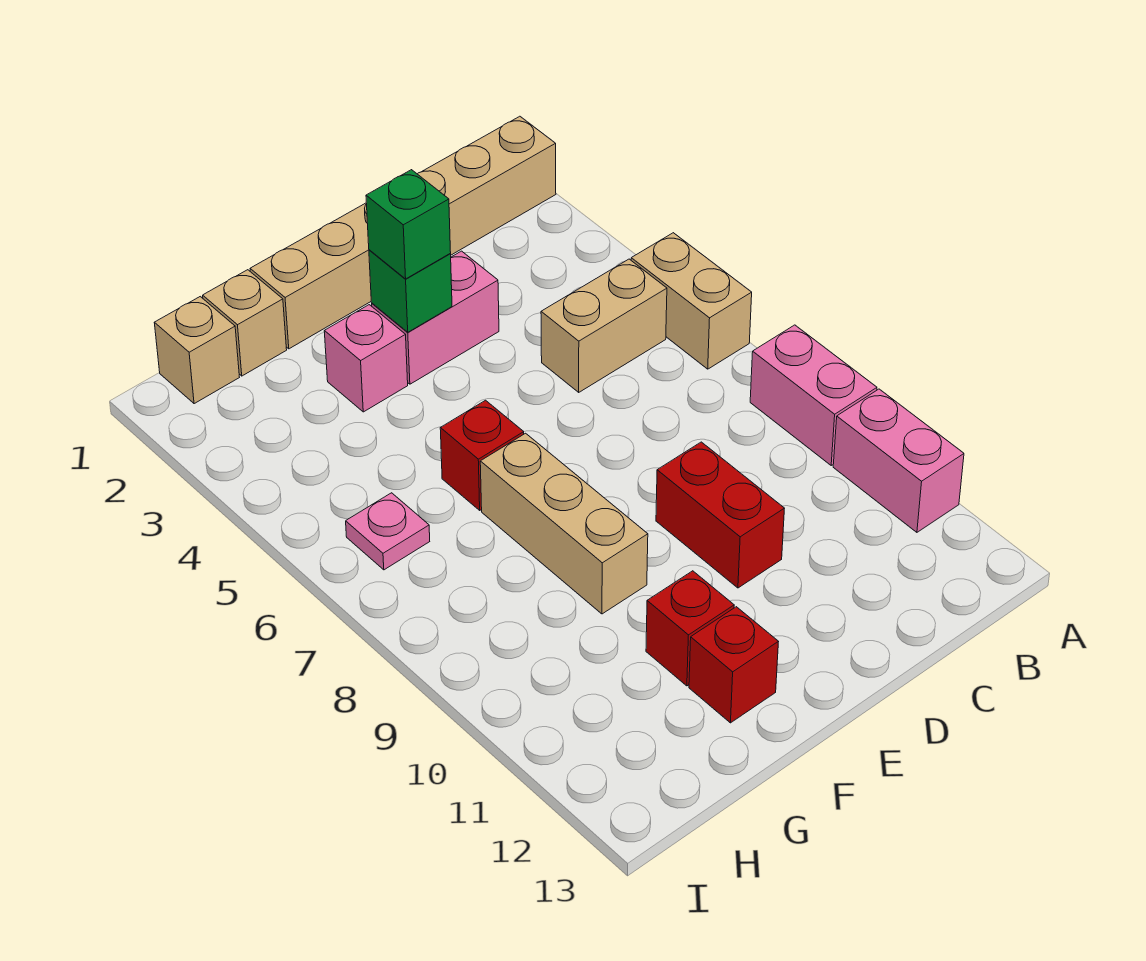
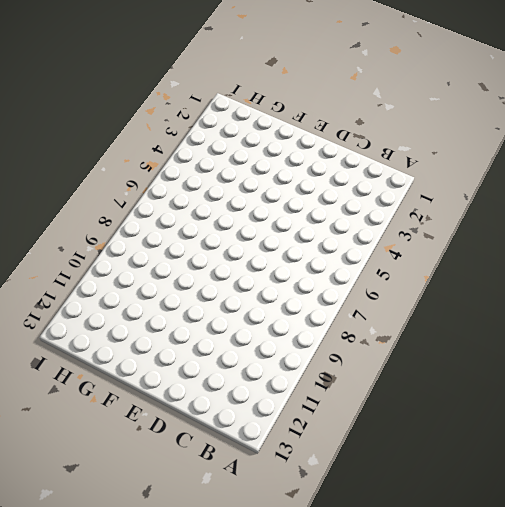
none -> tan 1x6 brick [250,116,556,349]
none -> tan 1x2 brick [631,233,752,369]
none -> pink 1x2 brick [750,325,877,465]

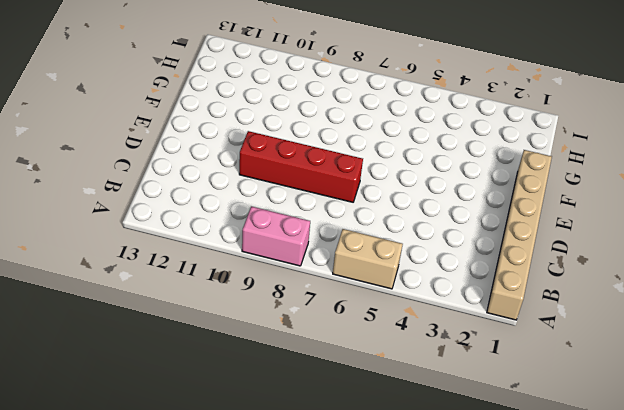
red 1x4 brick [239,131,363,202] -> red 1x2 brick [656,442,784,588]
none -> pink 1x2 brick [833,389,964,532]
none -> tan 1x2 brick [541,259,667,392]
none -> pink 1x2 brick [372,251,499,384]

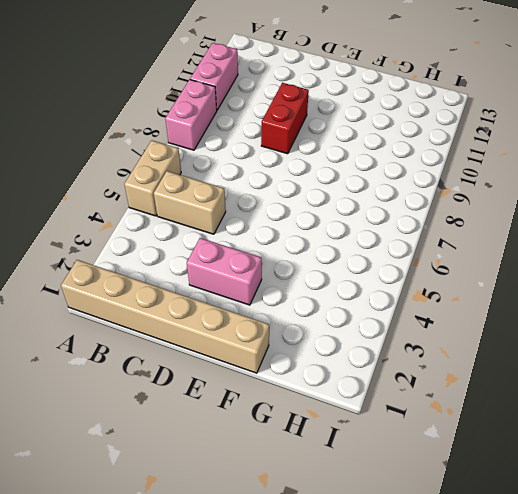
none -> pink 1x1 brick [324,305,408,412]
none -> red 1x1 brick [440,400,524,510]
none -> tan 1x3 brick [480,433,648,614]

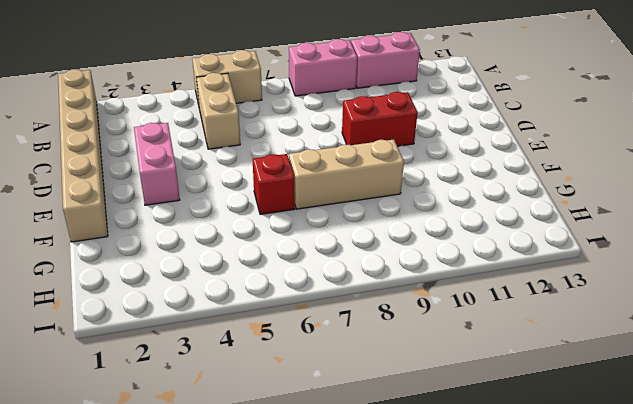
none -> pink 1x1 brick [324,305,408,412]
none -> red 1x1 brick [646,571,734,686]
none -> red 1x1 brick [689,607,778,723]

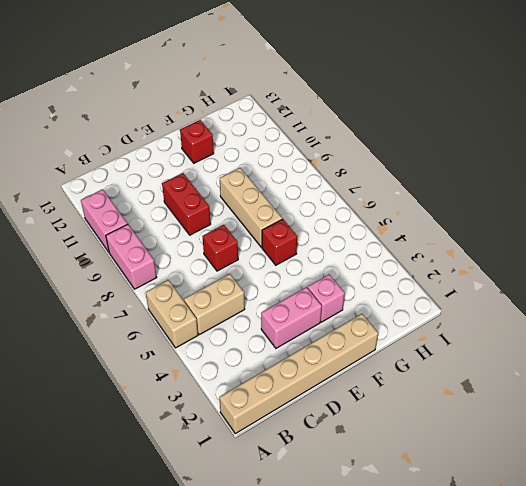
red 1x1 brick [202,225,238,271] -> red 1x1 brick moved to [646,571,734,686]
none -> tan 1x1 brick [203,270,287,376]
none -> tan 1x1 brick [154,297,239,404]
none -> pink 1x1 plate [346,493,430,570]

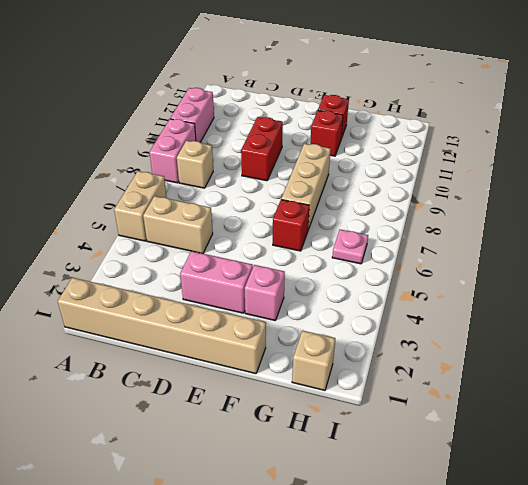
tan 1x1 brick [177,141,213,188] -> tan 1x1 brick moved to [203,270,287,376]
none -> green 1x1 brick [369,250,452,332]
none -> green 1x1 brick [366,170,451,279]

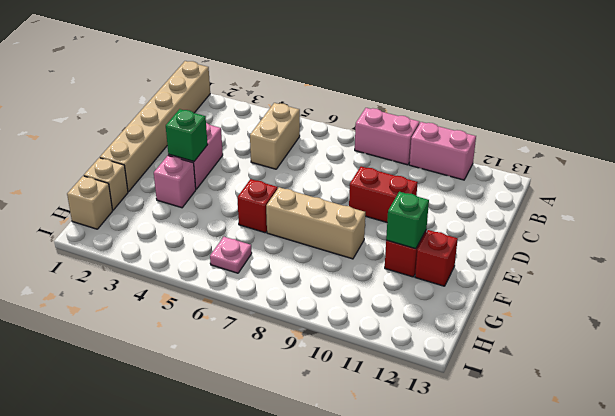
green 1x1 brick [386,192,429,249] -> green 1x1 brick moved to [366,170,451,279]
none -> tan 1x2 brick [631,233,752,369]

